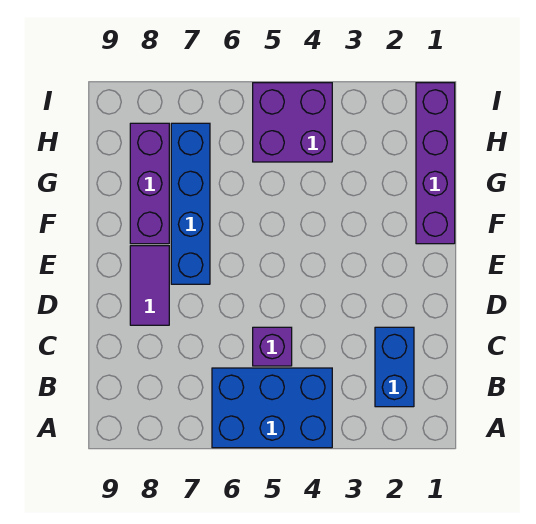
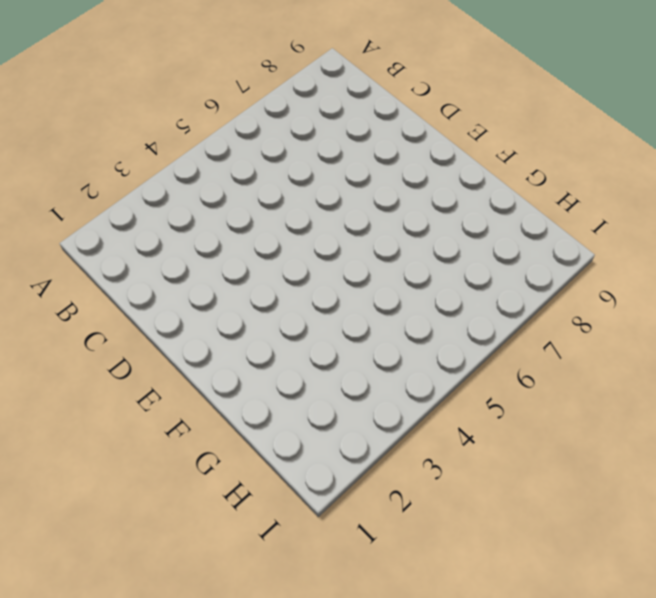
none -> blue 2x3 brick [212,368,332,448]
none -> blue 1x2 brick [375,327,414,407]

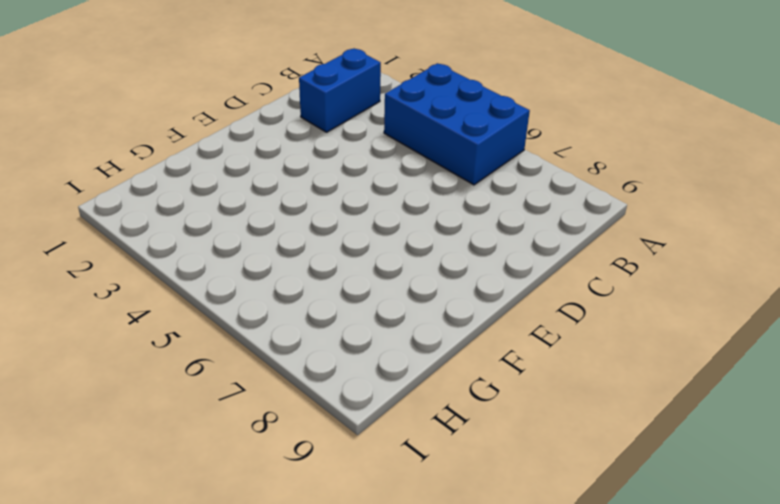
none -> purple 1x1 brick [253,327,292,366]
none -> purple 1x2 tile [130,246,169,325]

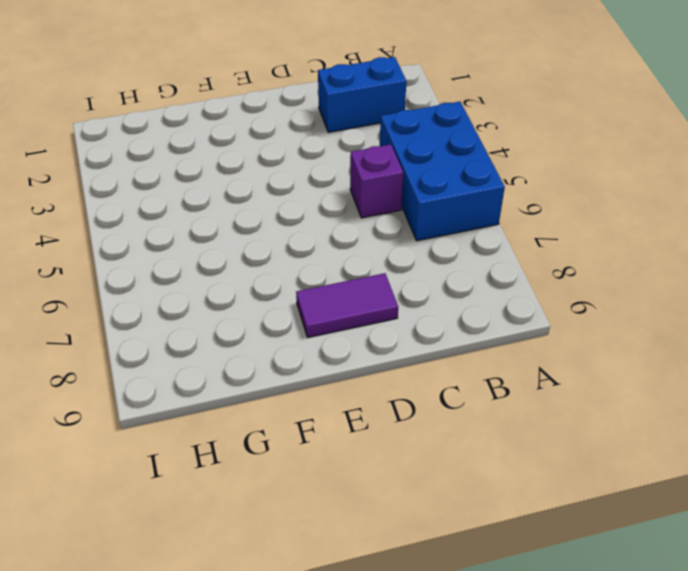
none -> blue 1x4 brick [171,123,210,284]
none -> purple 1x4 brick [416,83,455,244]

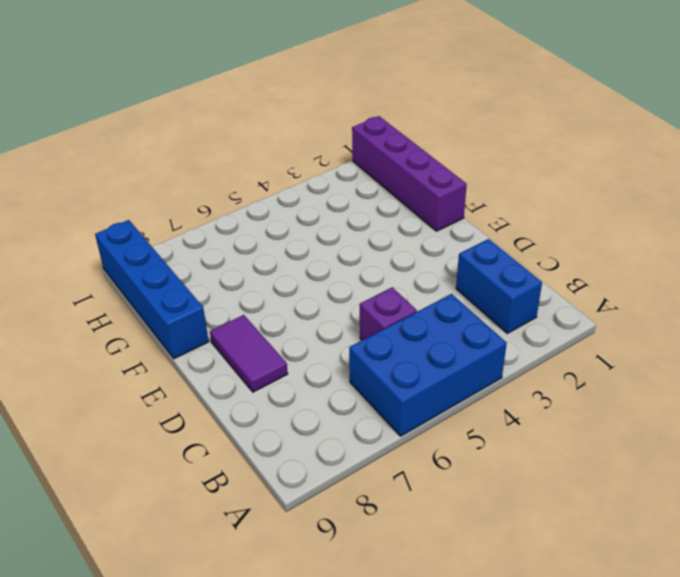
blue 1x4 brick [95,220,209,359] -> blue 1x4 brick moved to [171,123,210,284]
none -> purple 1x3 brick [130,123,169,244]
none -> purple 2x2 brick [253,83,332,162]

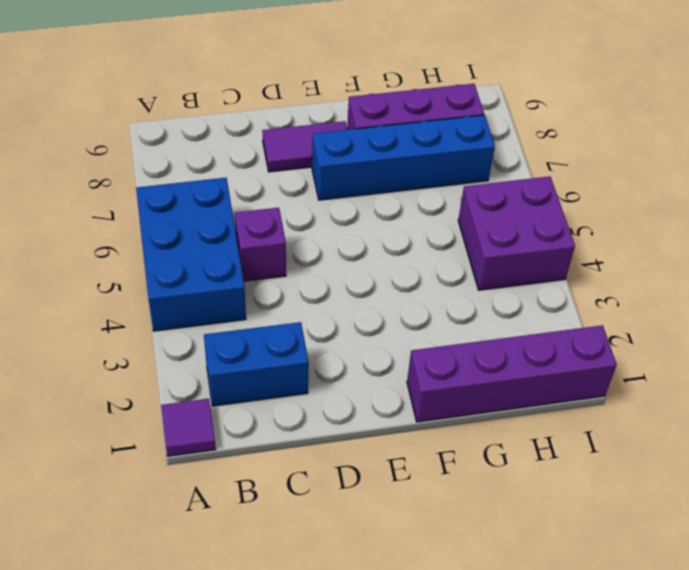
purple 1x1 tile [161,399,216,456] -> none

